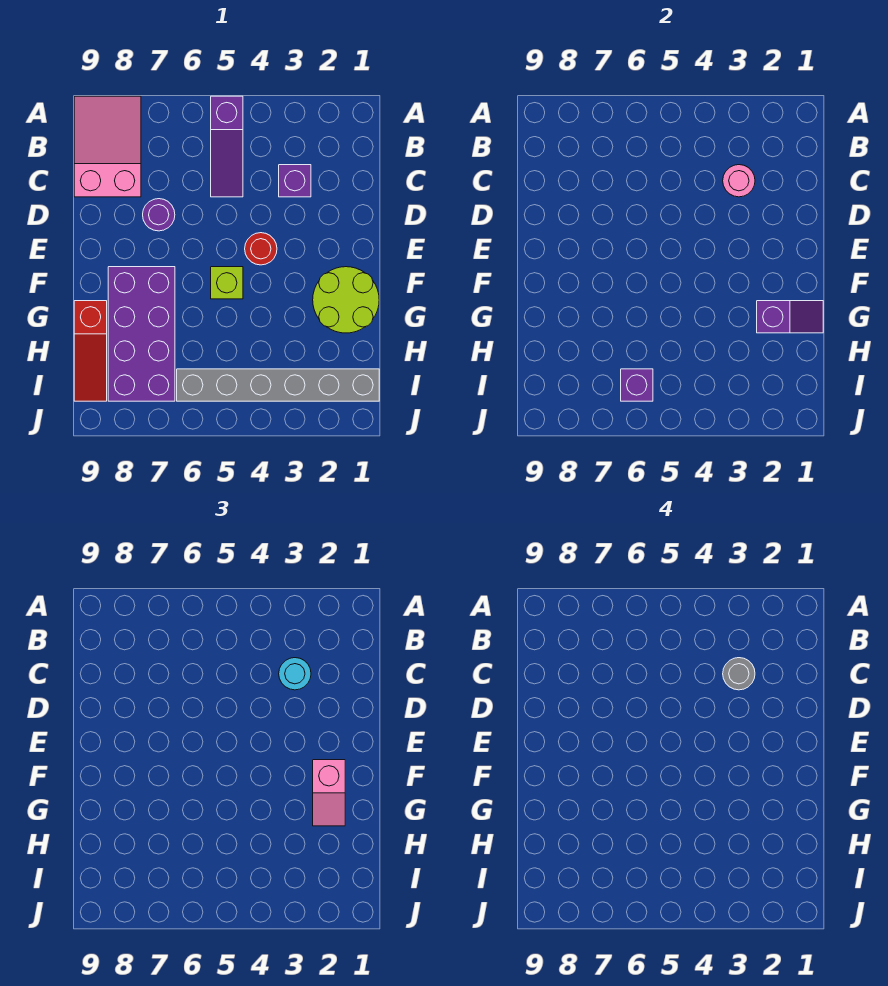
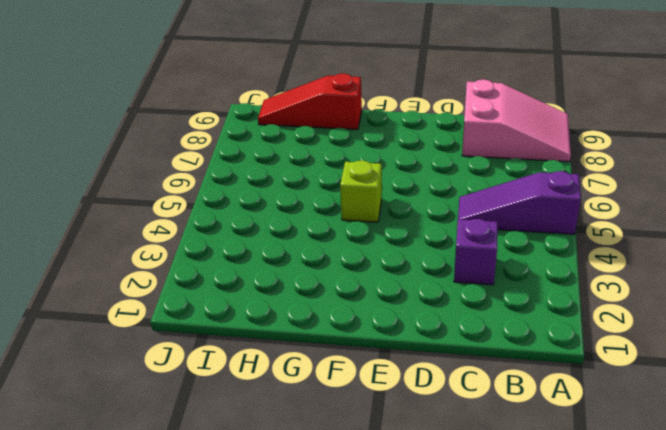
none -> purple 1x1 round brick [143,199,175,231]
none -> red 1x1 round brick [245,233,277,265]
none -> lime 2x2 round brick [313,267,379,333]

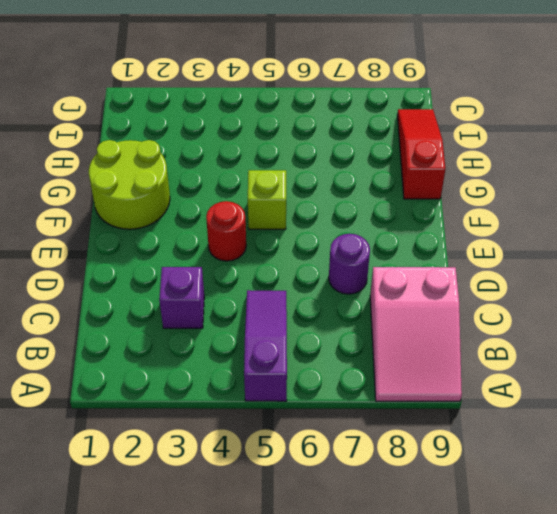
none -> purple 2x4 brick [108,267,175,401]
none -> grey 1x6 brick [177,369,379,401]
none -> pink 1x1 round brick [723,165,755,197]

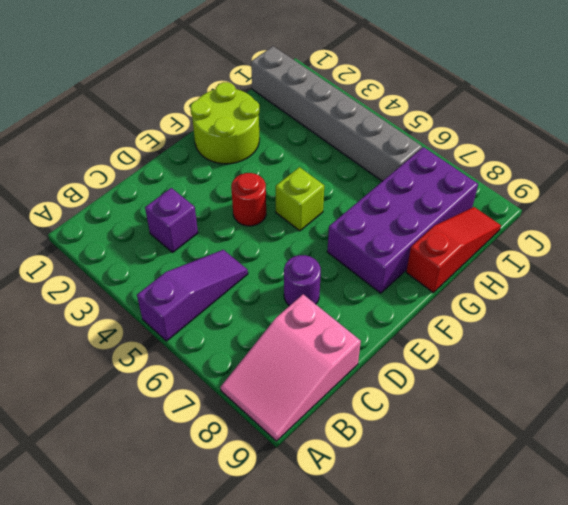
none -> pink 1x1 round brick [723,165,755,197]
none -> purple 1x2 slope [757,301,823,333]
none -> purple 1x1 brick [621,369,653,401]

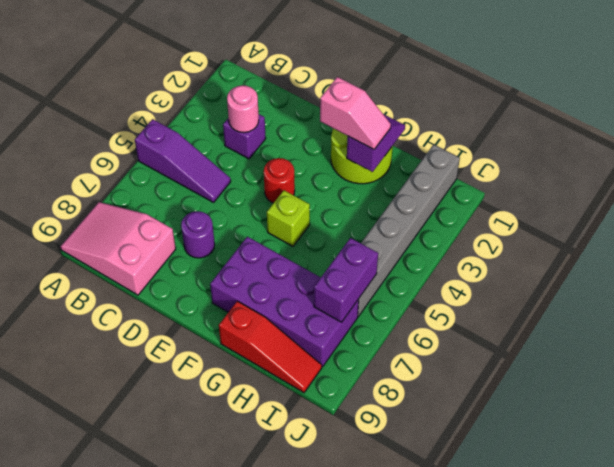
purple 1x2 brick [314,238,378,322] -> purple 1x1 brick [621,369,653,401]
none -> cyan 1x1 round brick [279,658,311,690]
none -> grey 1x1 round brick [723,658,755,690]

